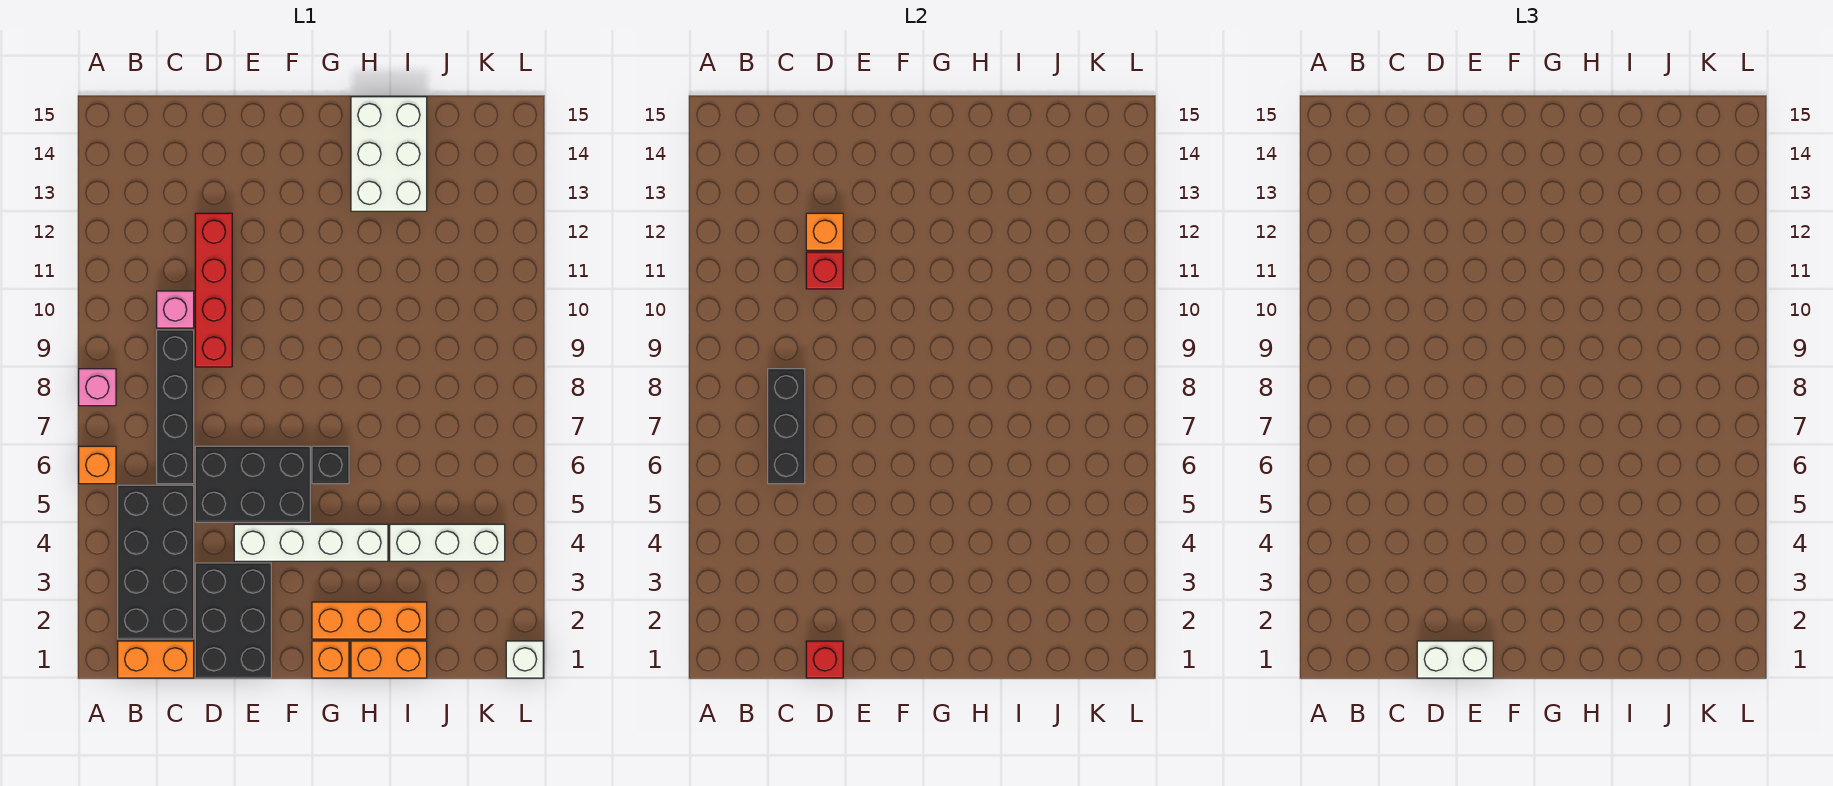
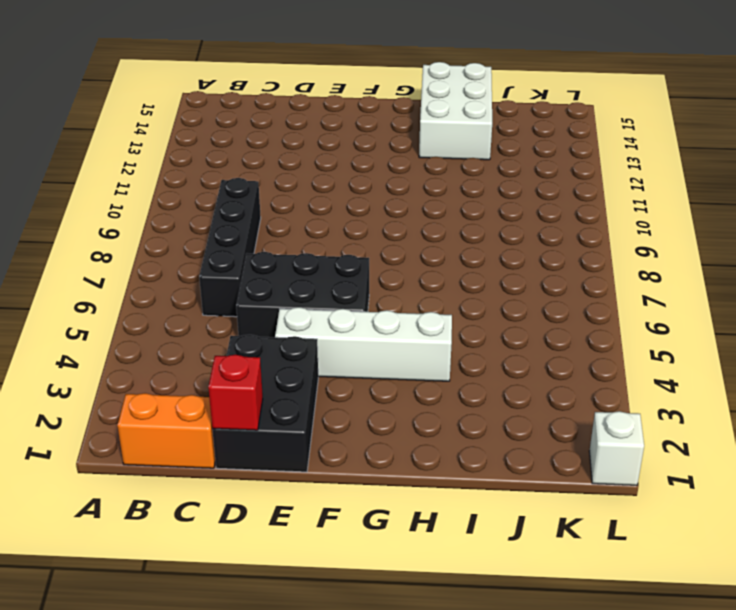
none -> orange 1x1 brick [79,446,116,484]
none -> pink 1x1 brick [79,369,116,406]
none -> black 2x4 brick [118,485,194,639]

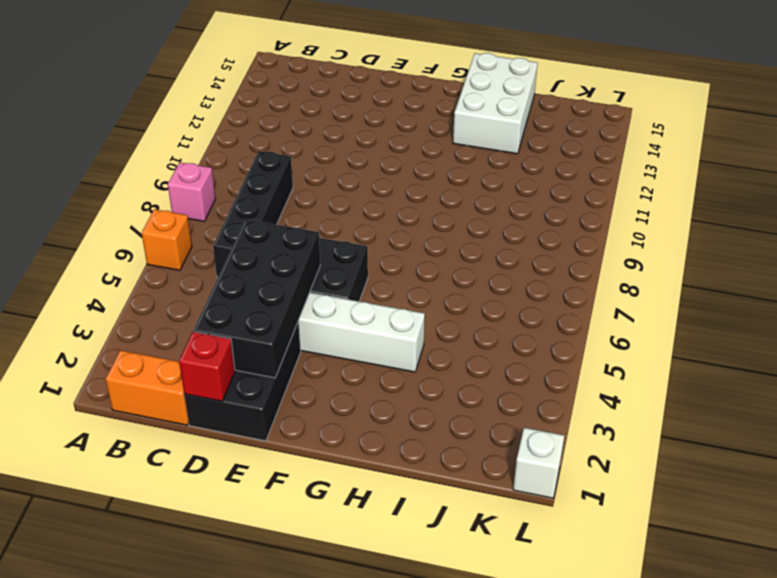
black 2x4 brick [193,219,320,378] -> black 2x4 brick moved to [118,485,194,639]
none -> pink 1x1 brick [157,291,194,328]
none -> red 1x4 brick [195,213,232,367]
none -> orange 1x1 brick [312,641,349,678]

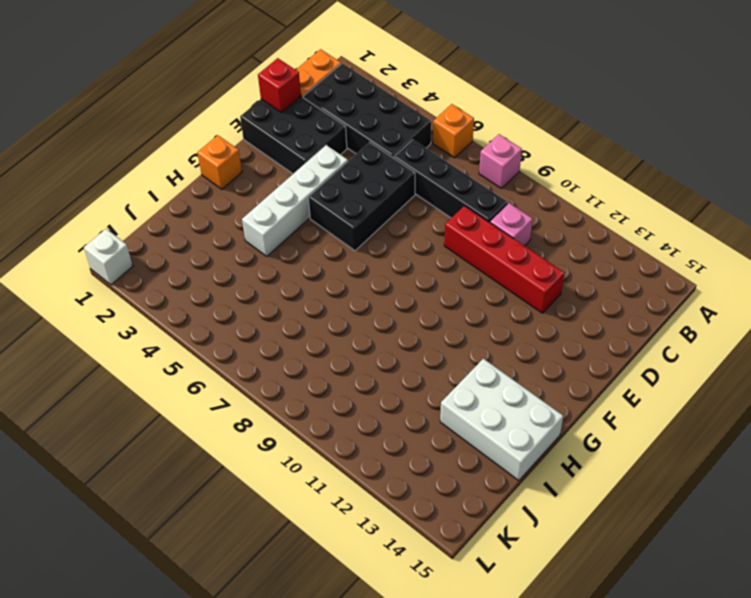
none -> orange 1x3 brick [312,602,427,639]
none -> black 1x1 brick [312,446,349,484]
none -> orange 1x2 brick [351,641,427,678]

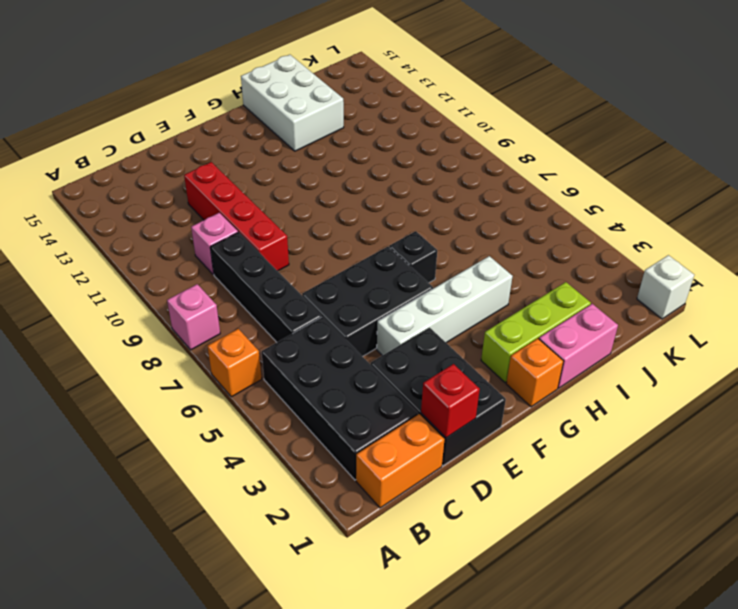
lime 1x3 brick [481,282,591,383] -> orange 1x3 brick [312,602,427,639]
pink 1x2 brick [539,304,618,388] -> orange 1x2 brick [351,641,427,678]
none -> white 1x3 brick [390,524,505,561]
none -> black 1x3 brick [768,369,805,484]
none -> red 1x1 brick [806,252,843,289]

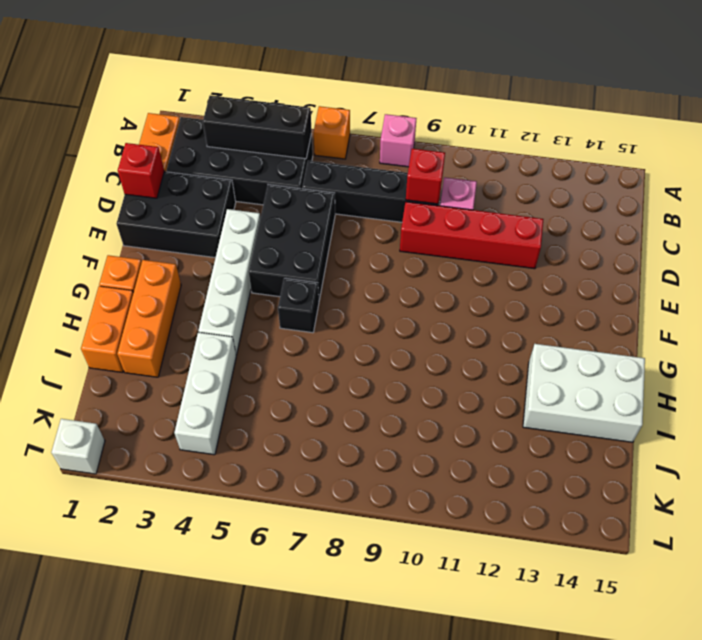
black 1x3 brick [203,95,312,159] -> black 1x3 brick moved to [768,369,805,484]
red 1x1 brick [406,149,445,204] -> red 1x1 brick moved to [806,252,843,289]
none -> orange 1x1 brick [806,213,843,250]
none -> white 1x2 brick [1417,641,1493,678]

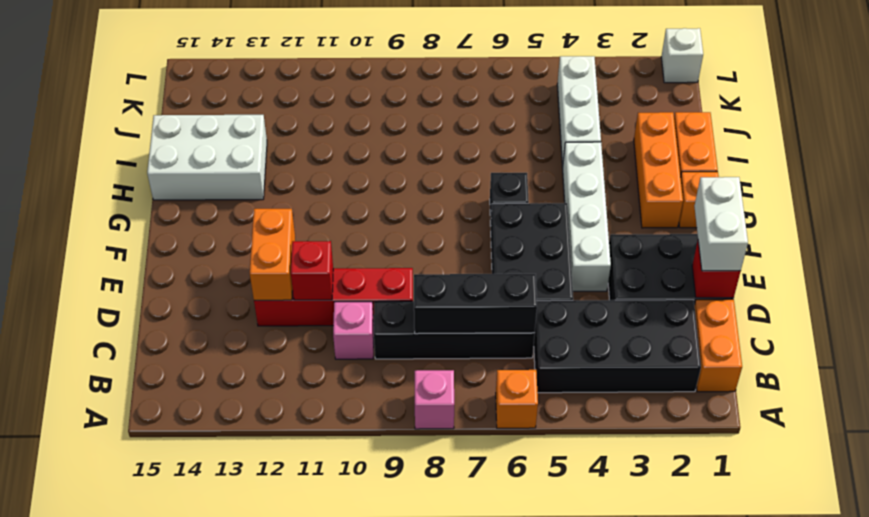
orange 1x2 brick [250,209,295,300] -> orange 1x1 brick [806,213,843,250]

